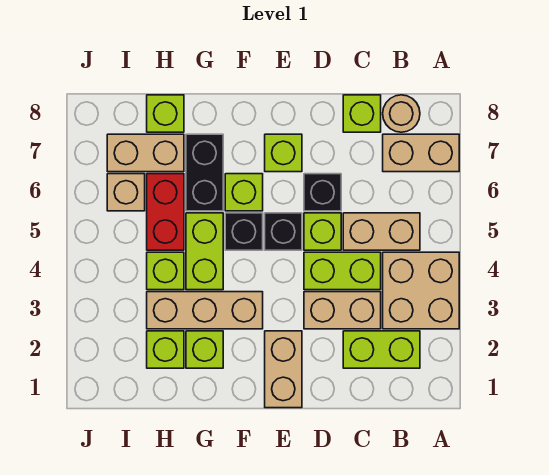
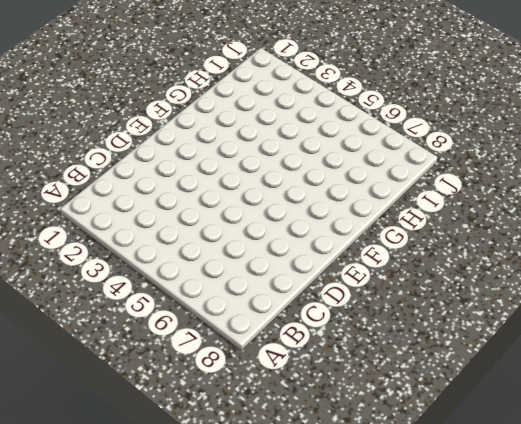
none -> tan 2x2 brick [383,252,459,329]
none -> tan 1x2 brick [383,134,459,172]
none -> lime 1x2 brick [343,331,420,368]

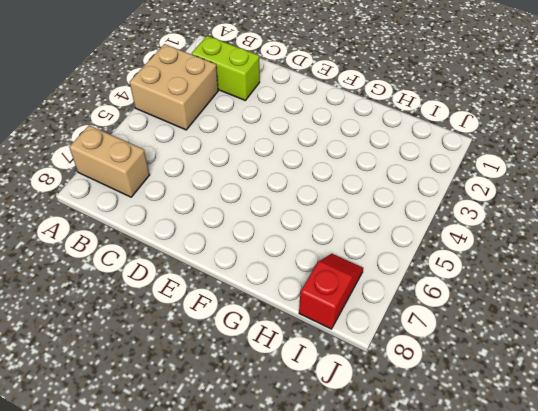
red 1x2 slope [299,254,363,329] -> tan 1x2 brick [107,134,184,172]
none -> tan 1x2 brick [343,213,420,250]
none -> tan 1x1 round brick [383,95,420,132]
none -> tan 1x2 brick [304,292,381,329]

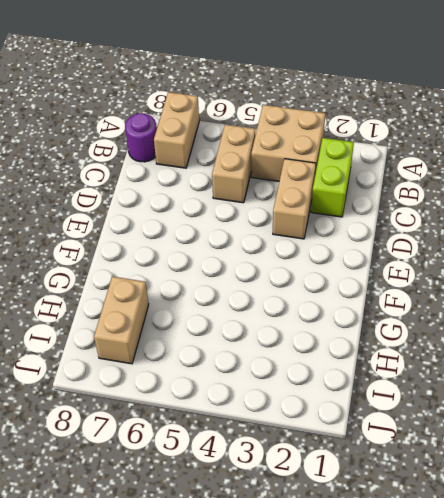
purple 1x1 round brick [125,113,157,162] -> tan 1x1 round brick [383,95,420,132]
none -> lime 1x2 brick [304,252,381,290]
none -> lime 1x1 brick [343,95,381,132]
none -> lime 1x1 brick [304,213,341,250]

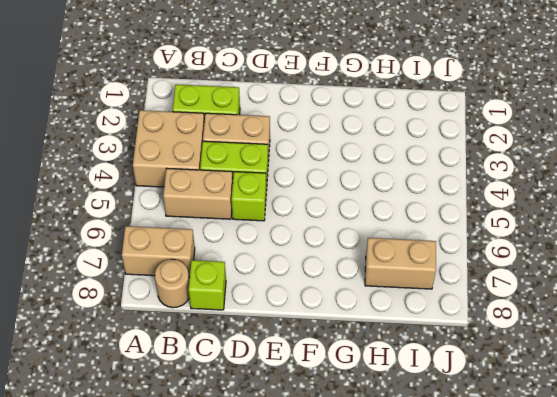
none -> black 1x1 brick [304,174,341,211]
none -> tan 1x2 brick [265,331,302,408]
none -> black 1x1 brick [265,213,302,250]

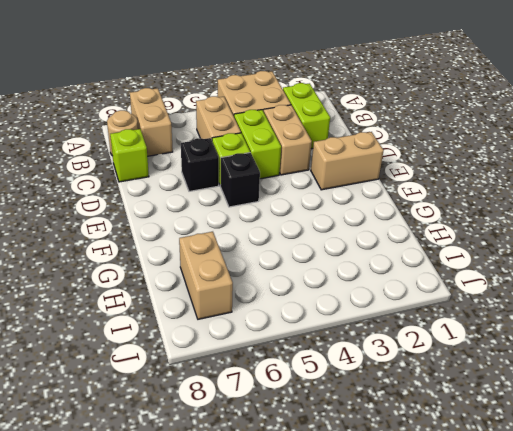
none -> lime 1x1 brick [265,134,302,172]
none -> tan 1x3 brick [147,292,263,329]
none -> black 1x1 brick [225,213,263,250]

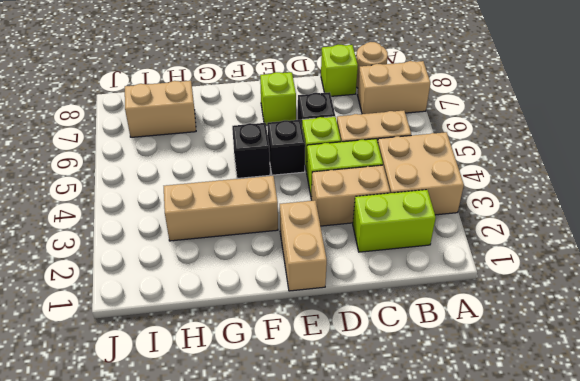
none -> lime 1x1 brick [225,174,263,211]
none -> lime 1x1 brick [186,331,223,368]
none -> lime 1x2 brick [186,213,223,290]

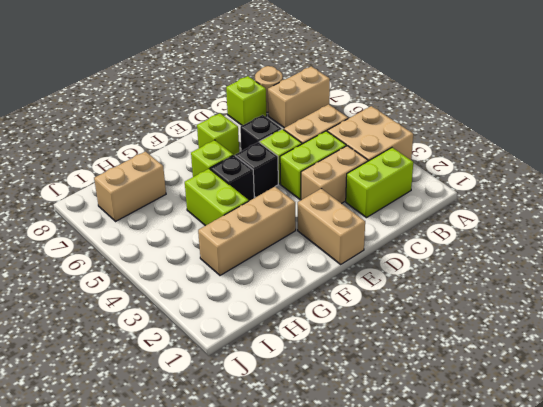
none -> lime 1x1 brick [186,331,223,368]
none -> black 1x2 brick [186,134,223,211]
none -> lime 1x1 brick [147,331,184,368]

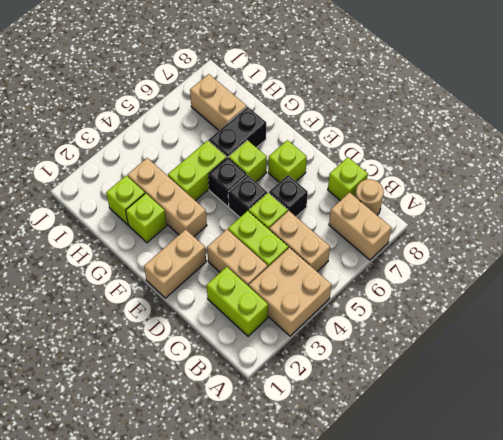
none -> lime 1x1 brick [147,252,184,290]
none -> red 1x2 brick [147,174,184,250]
none -> lime 1x1 brick [147,95,184,132]

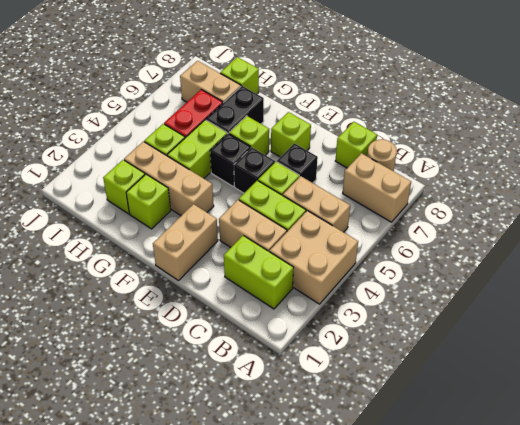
none -> tan 1x1 brick [107,174,145,211]

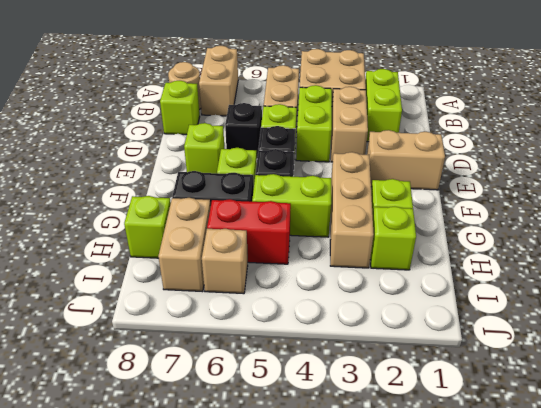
none -> lime 1x1 brick [147,252,184,290]

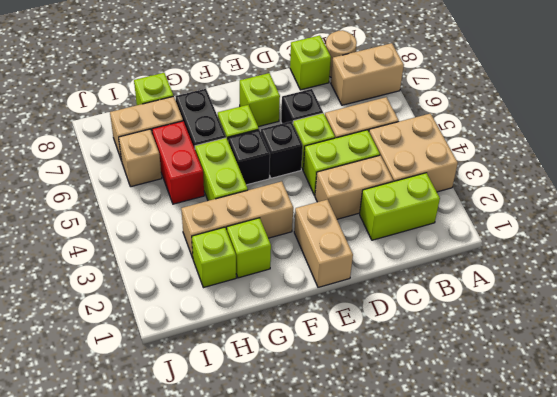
none -> lime 1x1 brick [147,252,184,290]

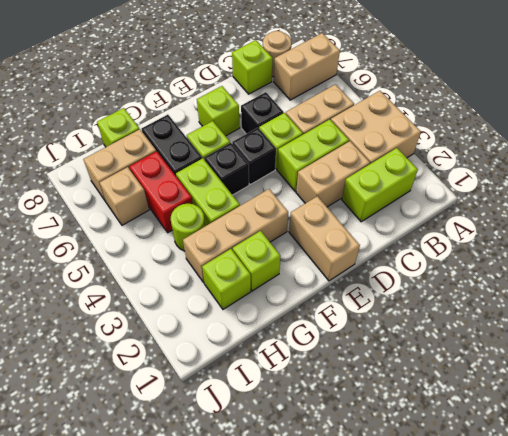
lime 1x1 round brick [171,203,205,251] -> lime 1x1 brick [147,252,184,290]

